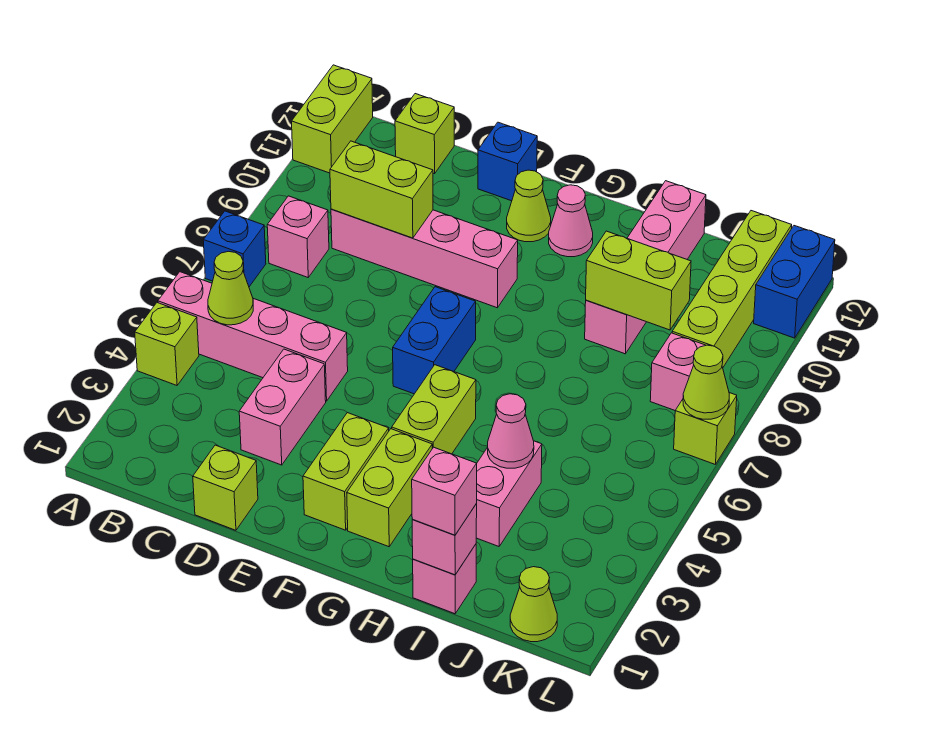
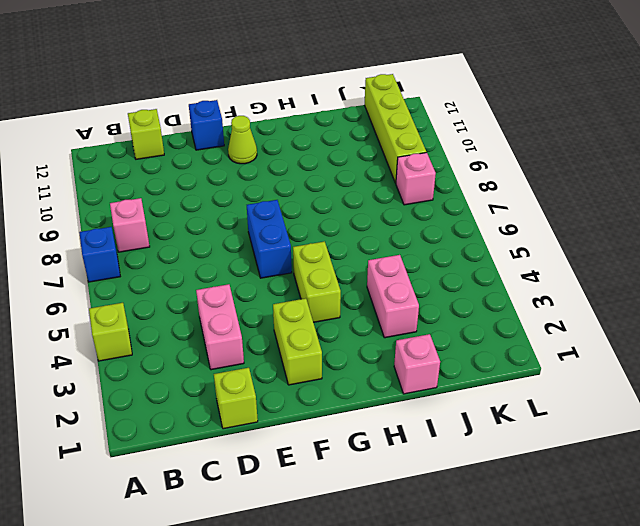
none -> pink 1x4 brick [158,272,348,401]
none -> lime 1x2 brick [292,65,373,173]
none -> pink 1x4 brick [331,209,518,308]
none -> lime 1x2 brick [347,429,432,547]

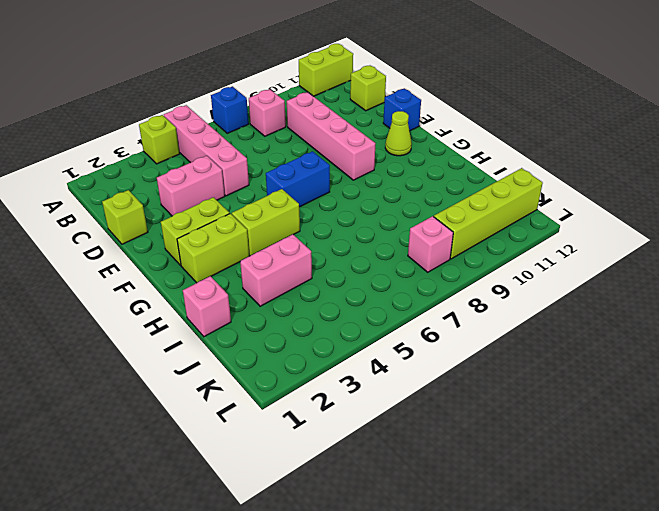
none -> pink 1x1 cone [549,185,593,257]
none -> pink 1x4 brick [585,181,706,354]
none -> lime 1x1 cone [510,567,557,642]
none -> lime 1x1 brick [674,393,737,465]

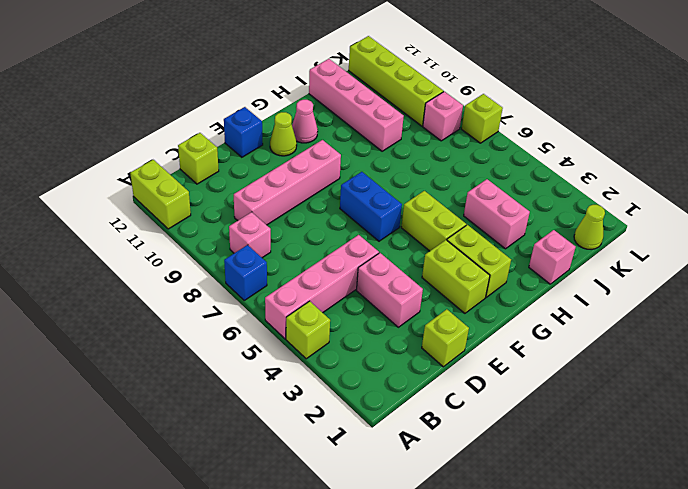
none -> blue 1x2 brick [754,226,835,338]
none -> lime 1x1 cone [208,251,253,325]
none -> lime 1x2 brick [330,141,433,238]
none -> pink 1x1 brick [412,504,477,575]

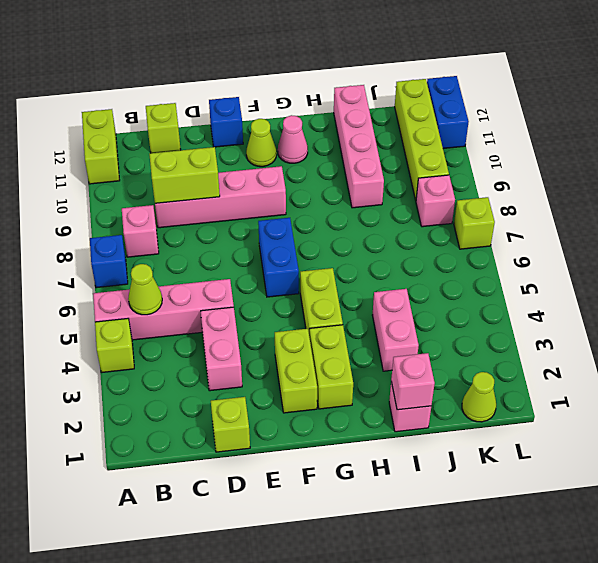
none -> pink 1x1 cone [488,394,534,468]
none -> lime 1x2 brick [586,231,691,330]
none -> lime 1x1 cone [683,345,729,419]
none -> pink 1x1 brick [412,447,477,535]

